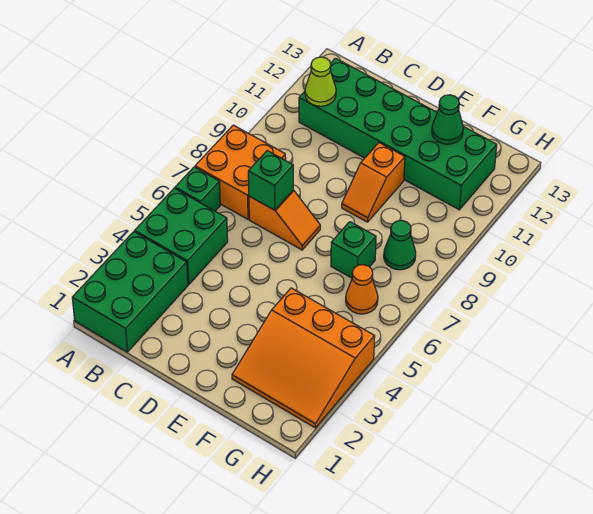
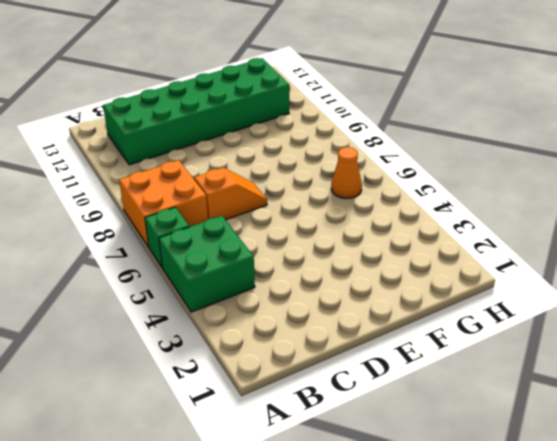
none -> green 2x3 brick [72,232,188,352]
none -> orange 1x2 slope [342,143,405,222]
none -> orange 3x3 slope [232,288,375,428]

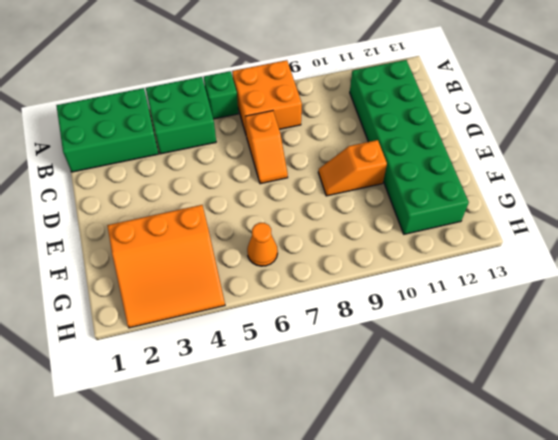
orange 3x3 slope [107,205,225,328] -> orange 3x3 slope turned to [232,288,375,428]
none -> green 1x1 brick [331,222,376,278]
none -> green 1x1 cone [384,220,416,270]
none -> lime 1x1 cone [305,57,336,106]

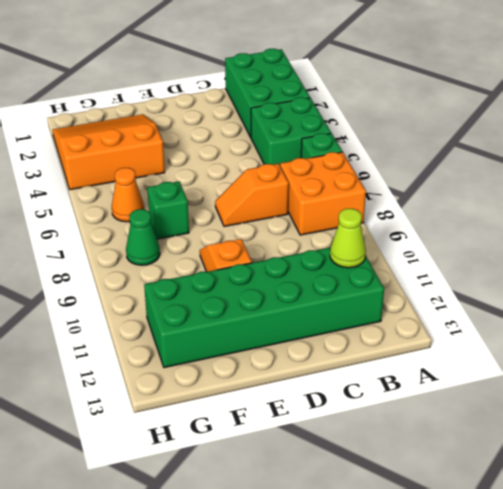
none -> green 1x1 brick [248,151,293,210]
none -> green 1x1 cone [432,95,463,144]

